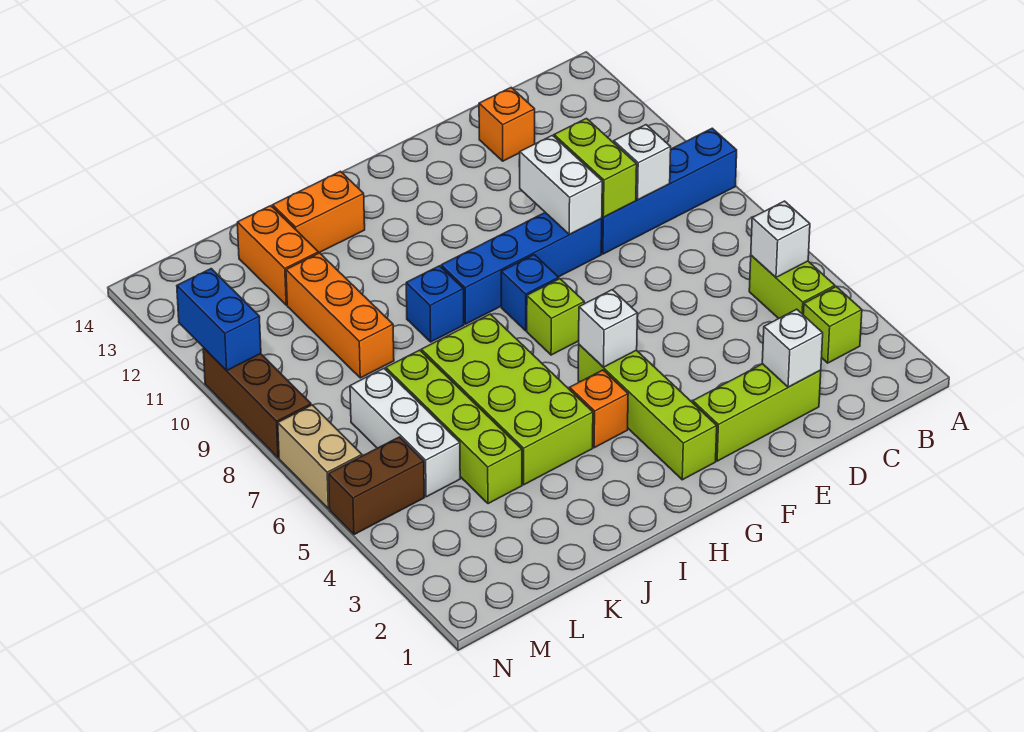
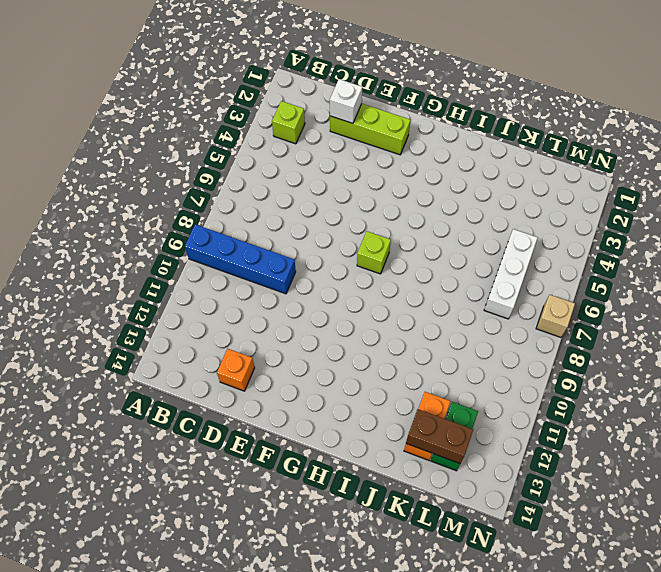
brown 1x2 brick [406,409,473,464] -> brown 1x2 brick moved to [329,437,424,535]
green 1x2 brick [431,402,478,471] -> none
tan 1x1 brick [536,295,575,337] -> tan 1x2 brick [278,405,362,509]
none -> lime 1x2 brick [749,256,835,319]
none -> blue 1x4 brick [441,213,602,324]
none -> lime 1x4 brick [578,345,717,480]

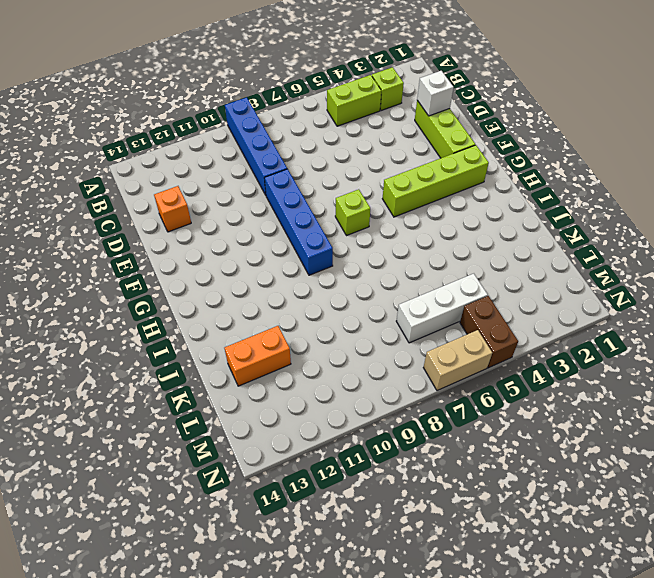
none -> blue 1x1 brick [501,255,559,331]
none -> orange 1x1 brick [570,370,628,448]
none -> lime 2x4 brick [421,314,593,485]

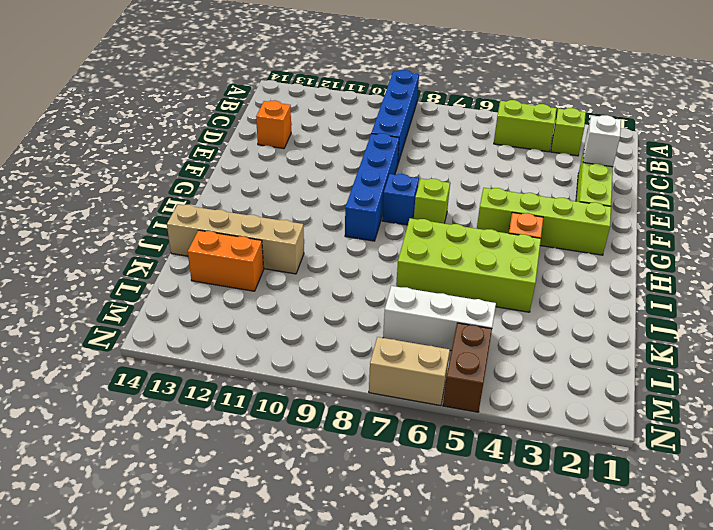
tan 1x4 brick [167,204,304,274] -> orange 1x2 brick [273,171,365,253]
none -> blue 1x1 brick [406,266,464,342]
none -> lime 1x4 brick [386,350,522,504]
none -> orange 1x3 brick [286,253,394,378]

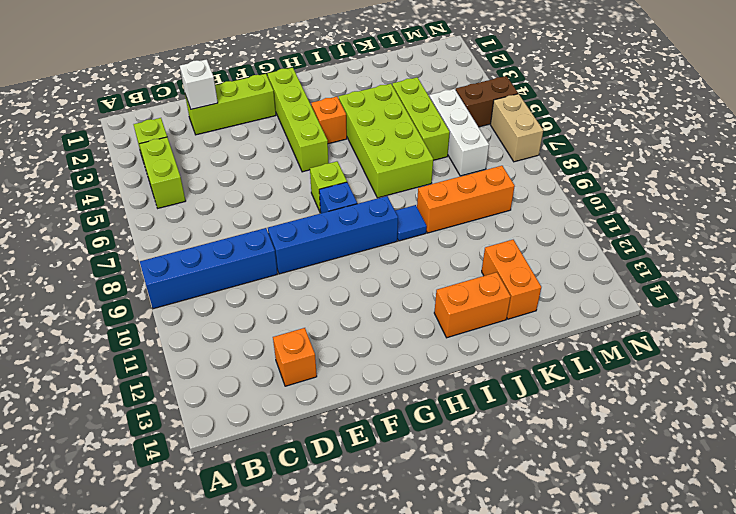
blue 1x1 tile [395,205,427,241] -> blue 1x1 brick [406,266,464,342]
orange 1x3 brick [417,166,515,233] -> orange 1x3 brick turned to [286,253,394,378]
lime 1x3 brick [392,77,450,160] -> lime 1x4 brick [386,350,522,504]
none -> brown 1x3 brick [203,348,311,458]
none -> white 1x1 brick [751,201,810,277]
none -> white 1x1 brick [614,125,671,200]

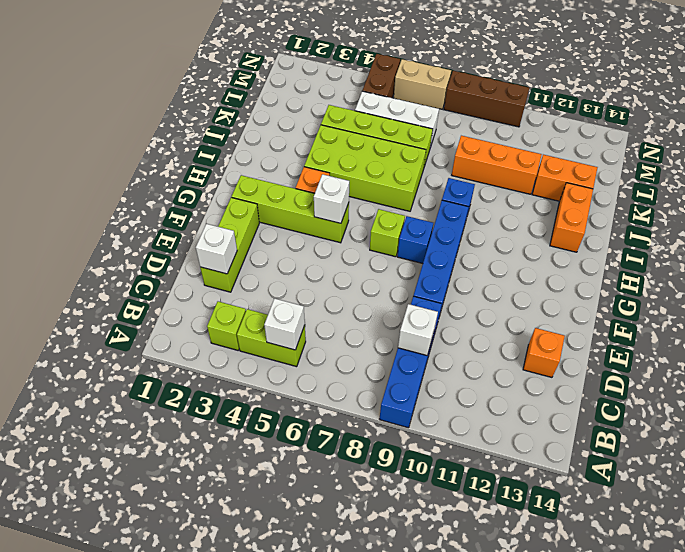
none -> lime 1x2 brick [554,119,637,217]
none -> white 1x2 brick [519,135,602,235]
none -> blue 1x2 brick [177,269,261,371]

